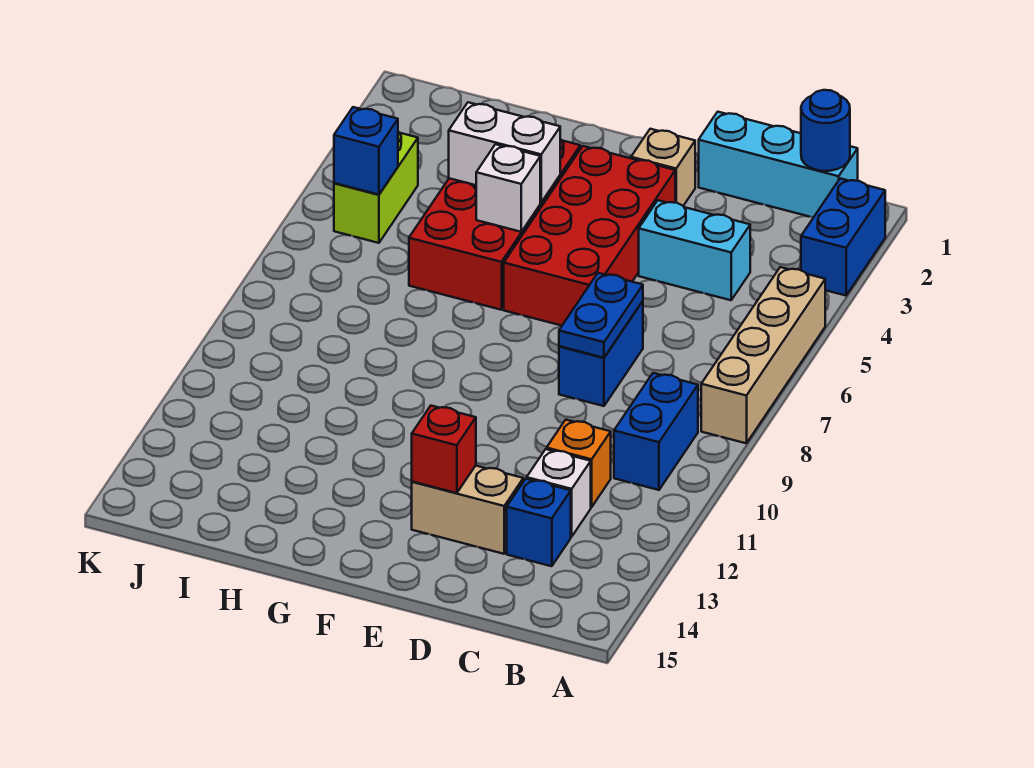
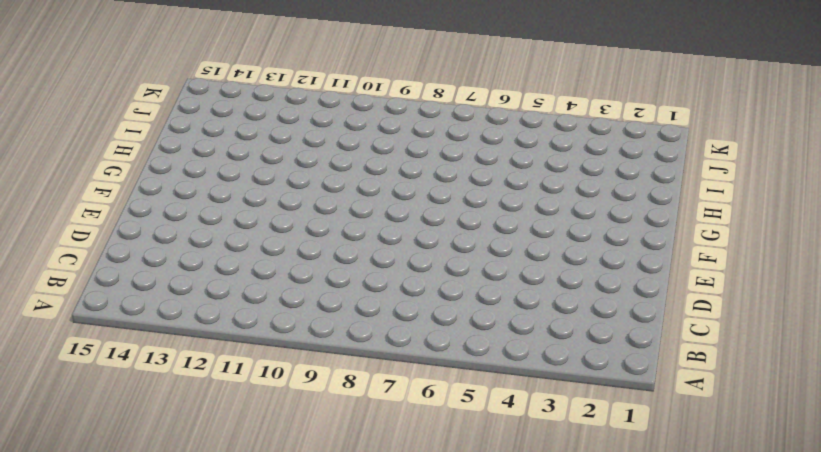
none -> blue 1x2 brick [801,178,885,296]
none -> tan 1x4 brick [701,267,825,443]
none -> cyan 1x3 brick [699,112,858,218]

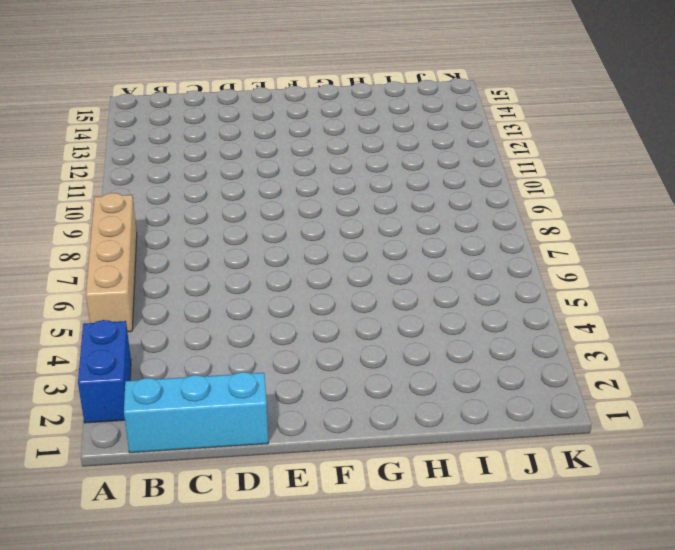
none -> blue 1x2 brick [614,373,698,490]
none -> cyan 1x2 brick [639,200,750,300]
none -> orange 1x1 brick [547,420,611,507]

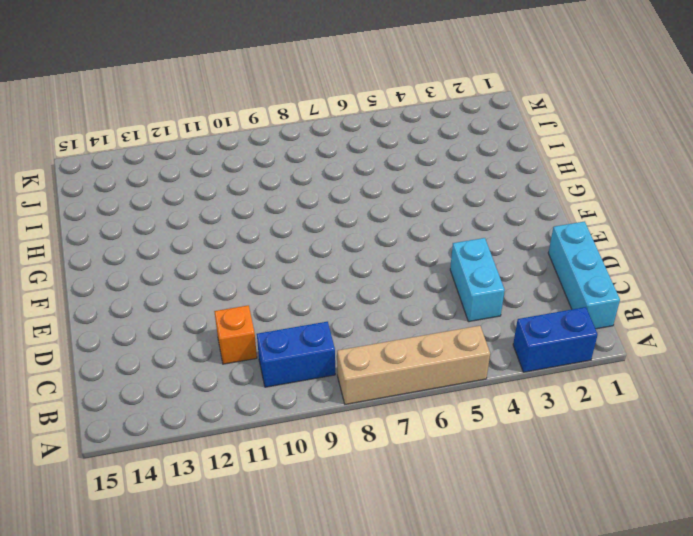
none -> white 1x1 brick [527,449,591,537]
none -> blue 1x1 brick [507,479,571,566]
none -> blue 1x2 brick [559,301,643,406]

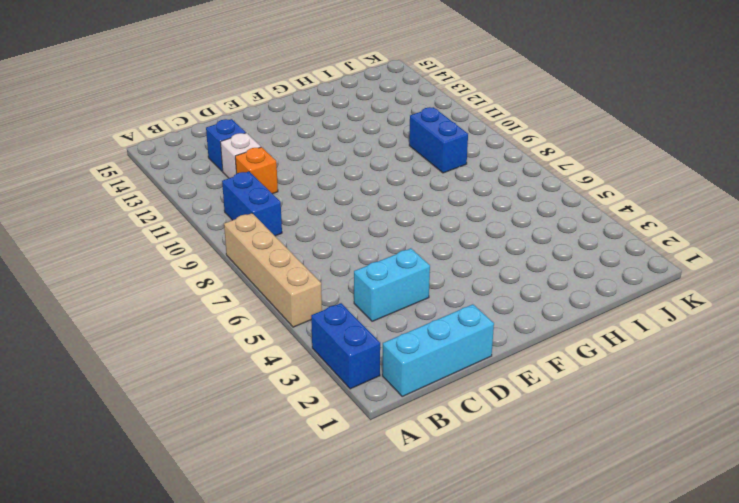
blue 1x2 brick [409,107,468,173] -> blue 1x2 brick moved to [559,301,643,406]
none -> tan 1x2 brick [412,466,523,554]
none -> tan 1x1 brick [631,129,695,206]
none -> red 2x4 brick [504,146,675,326]

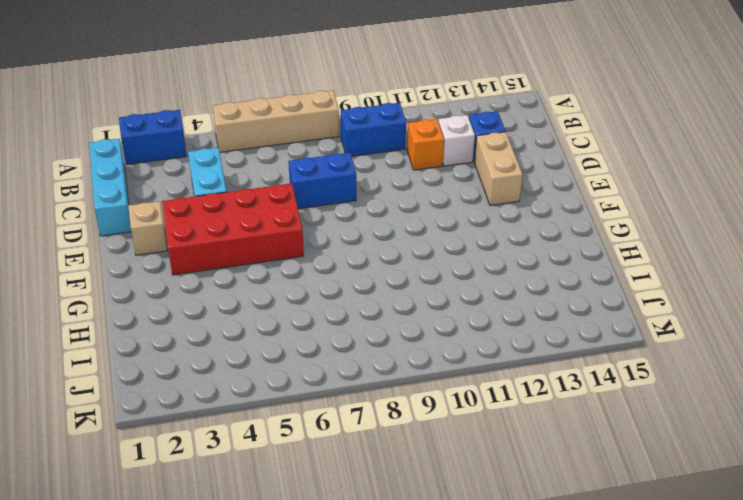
none -> red 2x4 brick [409,139,580,310]
none -> lime 1x2 brick [334,132,418,243]
none -> blue 1x1 round brick [801,90,850,171]

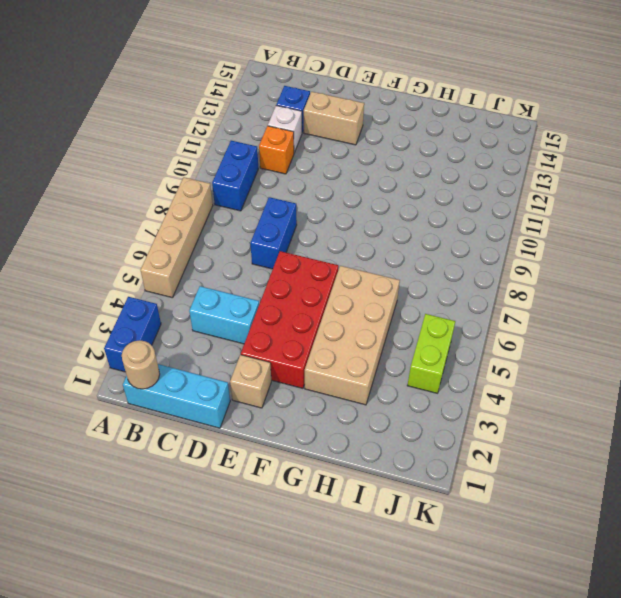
tan 1x1 round brick [122,340,160,389] -> blue 1x1 round brick [801,90,850,171]
tan 2x4 brick [305,266,400,405] -> red 2x4 brick [409,139,580,310]
none -> blue 1x2 plate [559,273,643,358]
none -> red 1x1 brick [412,406,476,493]
none -> white 1x2 brick [449,102,560,202]

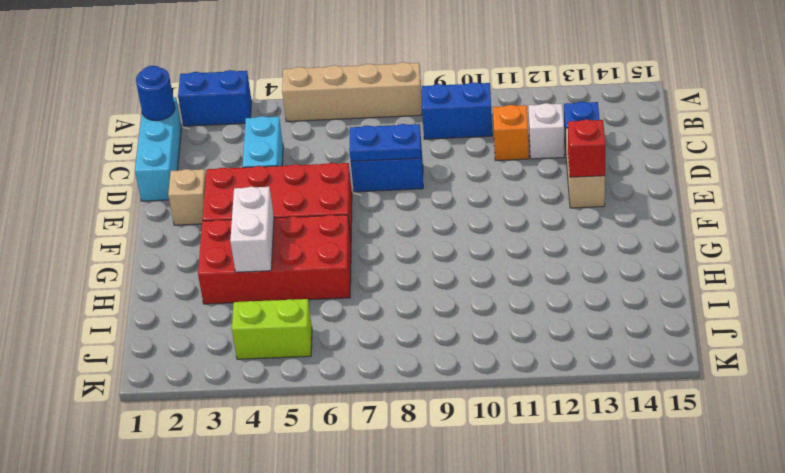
none -> white 1x1 brick [476,144,540,232]
none -> blue 1x1 brick [334,107,398,195]

